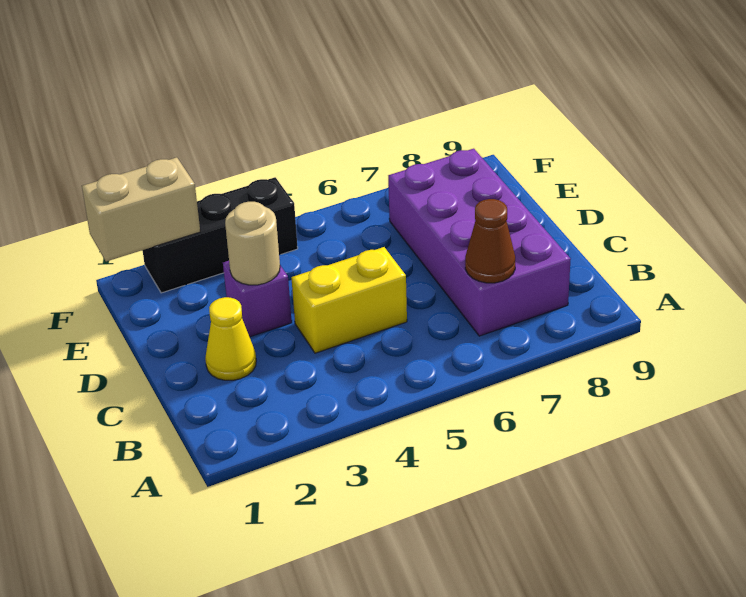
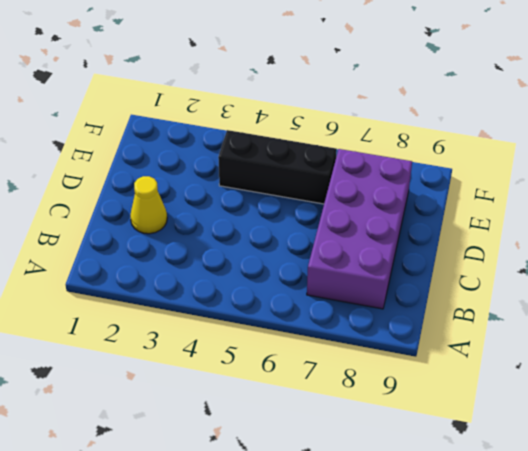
black 1x3 brick [218,130,337,204] -> black 1x3 brick moved to [142,177,298,293]
none -> yellow 1x2 brick [291,247,407,353]
none -> purple 1x1 brick [223,261,292,337]

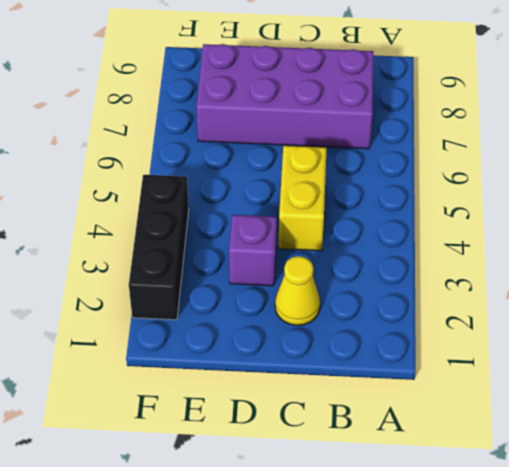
none -> brown 1x1 cone [465,199,515,283]
none -> tan 1x1 round brick [225,202,280,285]

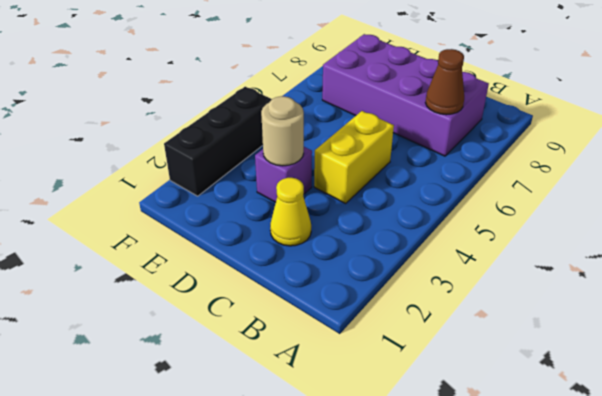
none -> tan 1x2 brick [82,157,200,261]

